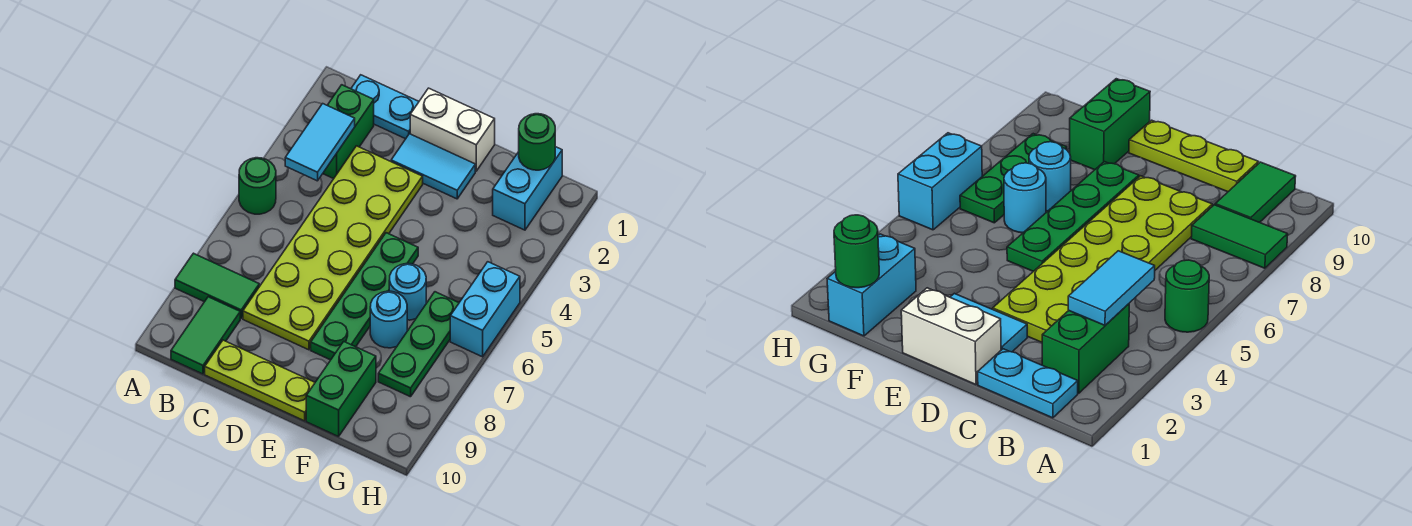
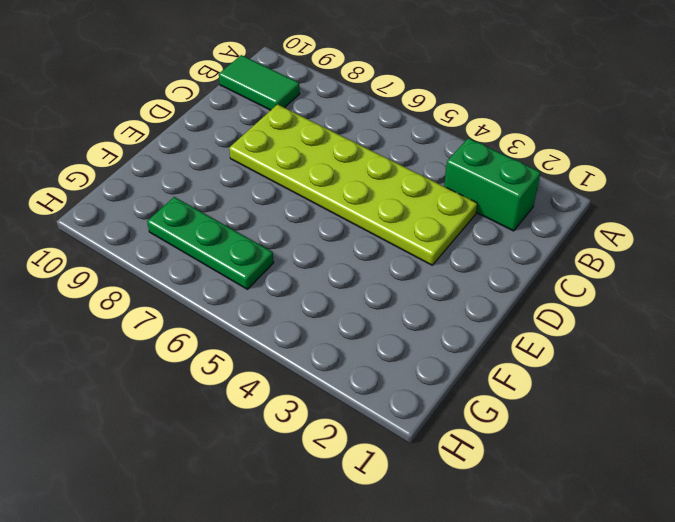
none -> green 1x1 round brick [239,158,276,214]
none -> green 1x2 tile [175,253,259,318]
none -> cyan 1x2 plate [351,75,419,139]

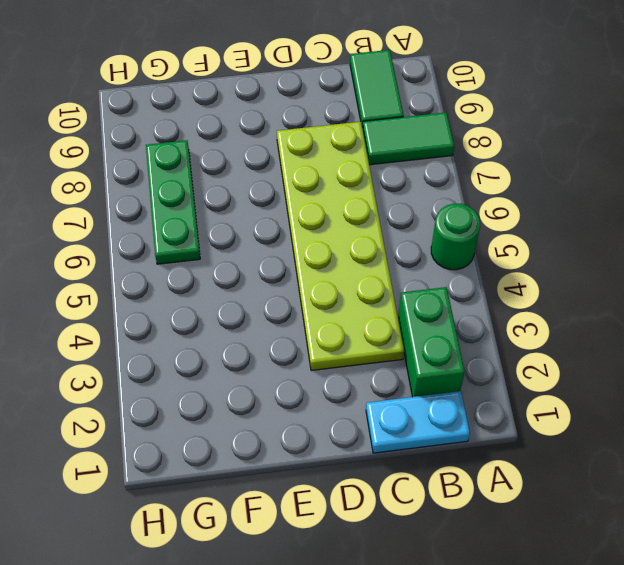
none -> lime 1x3 plate [205,340,315,421]
none -> white 1x2 brick [410,88,495,171]
none -> cyan 1x2 tile [391,134,475,199]

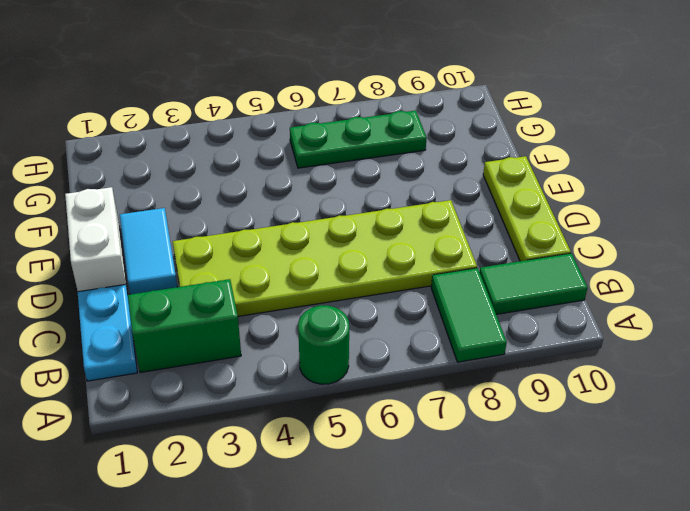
none -> green 1x4 plate [311,233,418,360]
none -> cyan 1x1 round brick [389,264,426,320]
none -> cyan 1x1 round brick [370,291,407,348]

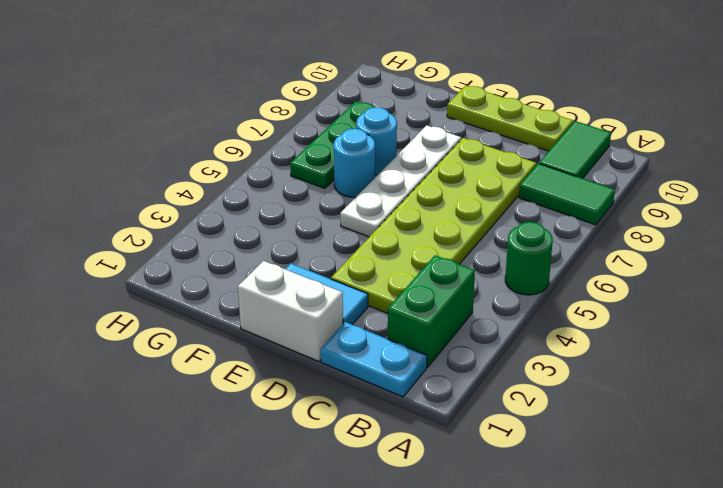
white 1x4 plate [340,125,461,237] -> green 1x4 plate [311,233,418,360]
none -> green 1x2 brick [306,342,376,437]
none -> cyan 1x2 brick [493,147,562,230]
none -> cyan 1x2 brick [450,262,520,357]

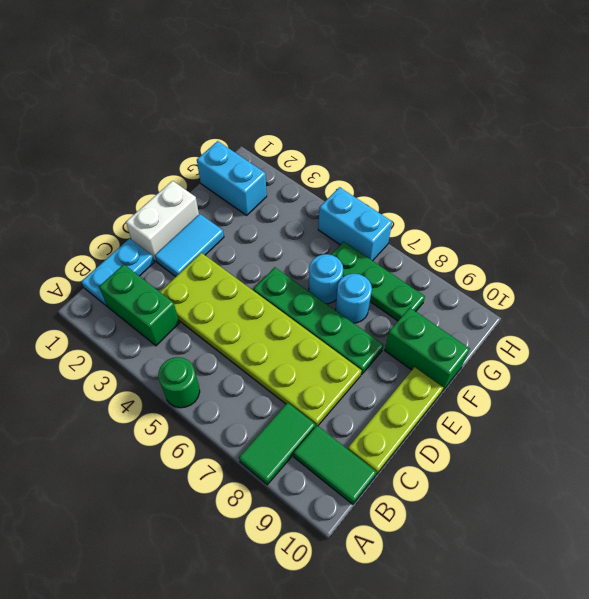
none -> cyan 1x2 tile [285,104,355,181]
none -> green 1x1 round brick [519,114,555,170]

